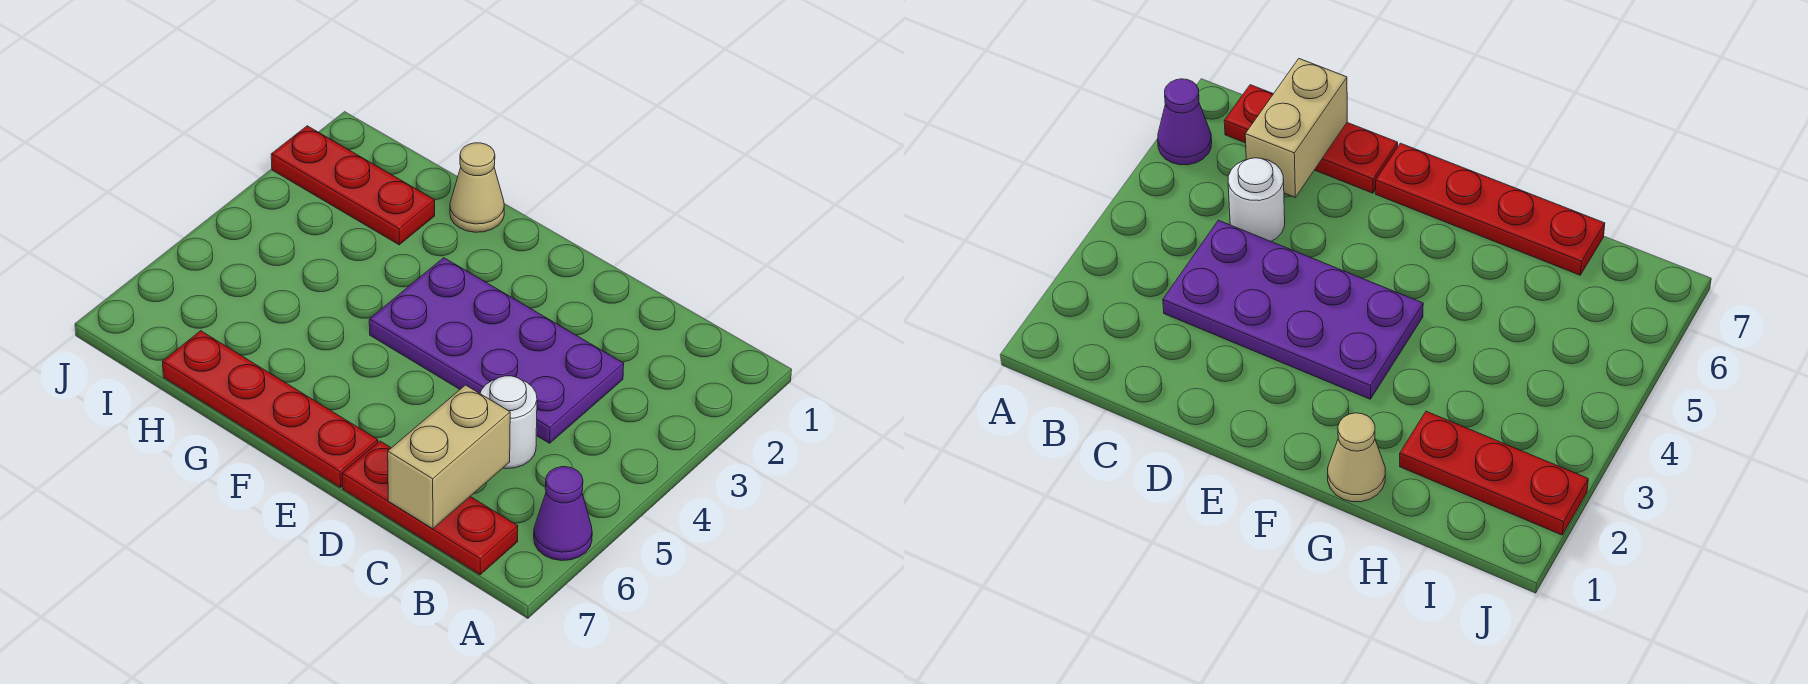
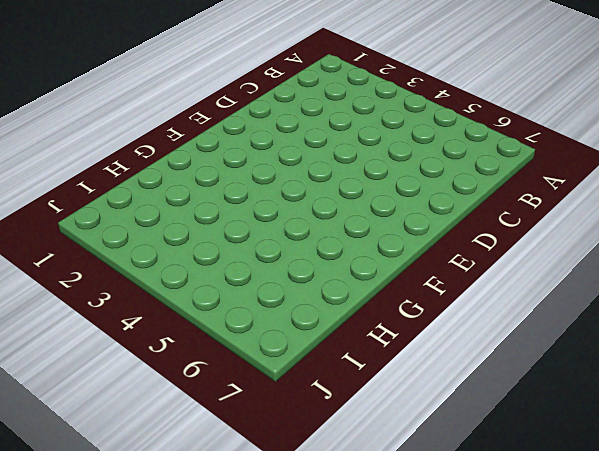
none -> purple 1x1 cone [534,467,592,561]
none -> red 1x3 plate [342,441,518,575]

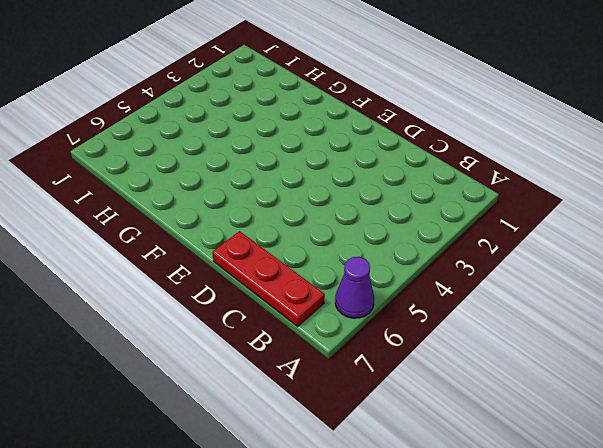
none -> purple 2x4 plate [369,258,624,443]
none -> white 1x1 round brick [480,376,537,468]

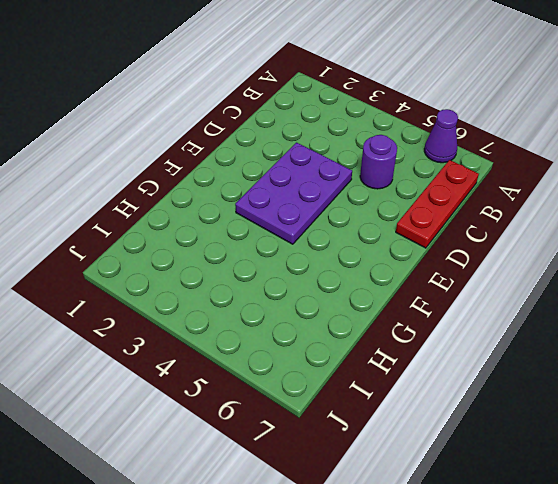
purple 1x1 round brick [360,135,397,189] -> white 1x1 round brick [480,376,537,468]
purple 2x3 plate [235,143,352,244] -> purple 2x4 plate [369,258,624,443]
none -> red 1x4 plate [163,331,378,487]
none -> tan 1x1 cone [450,143,504,232]

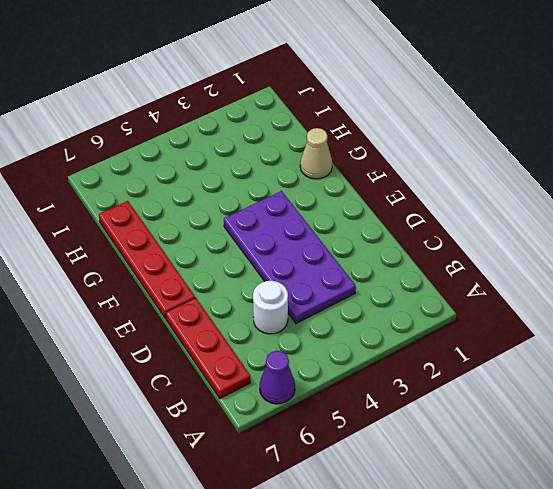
none -> red 1x3 plate [271,126,435,245]
none -> tan 1x2 brick [388,385,510,529]

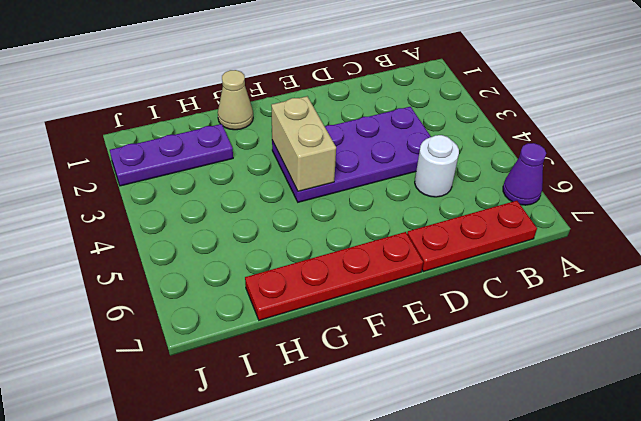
tan 1x2 brick [271,96,336,191] -> tan 1x2 brick moved to [388,385,510,529]
purple 1x3 plate [110,124,233,186] -> red 1x3 plate [271,126,435,245]

